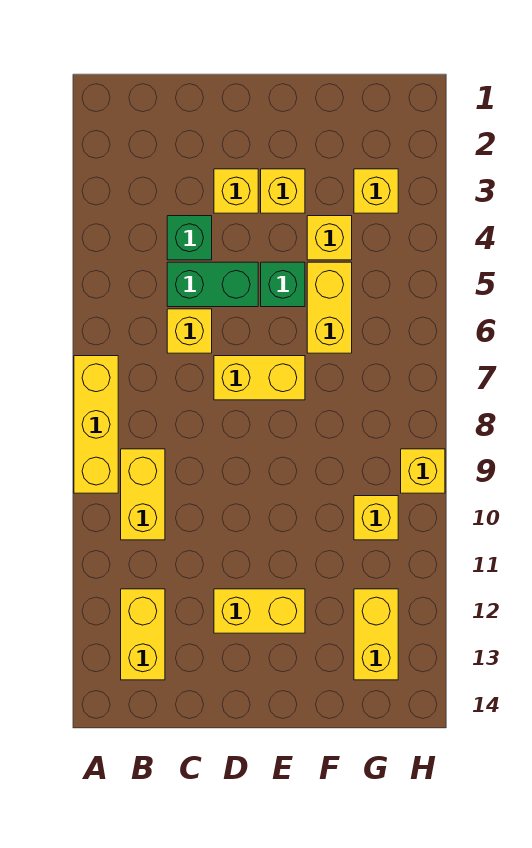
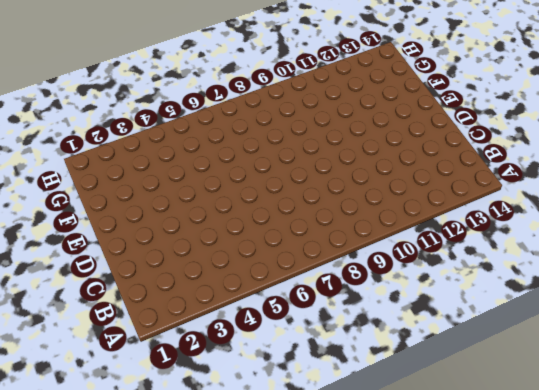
none -> yellow 1x3 brick [74,356,118,493]
none -> yellow 1x2 brick [121,449,165,540]
none -> yellow 1x2 brick [121,589,165,680]

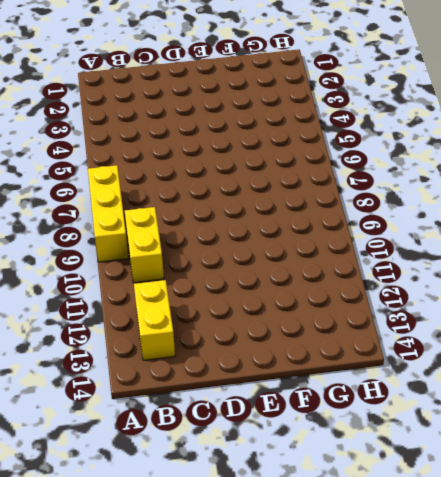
none -> green 1x1 brick [167,216,212,260]
none -> green 1x2 brick [167,262,258,307]
none -> yellow 1x1 brick [167,309,212,353]

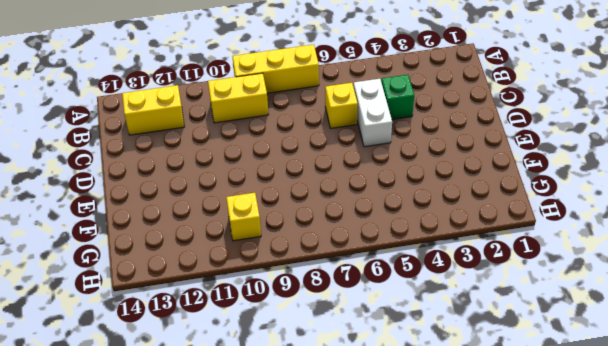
white 1x2 brick [353,79,392,147] -> green 1x2 brick [167,262,258,307]
none -> yellow 1x1 brick [214,169,258,213]
none -> yellow 1x2 brick [214,356,305,400]
none -> yellow 1x2 brick [214,589,305,633]

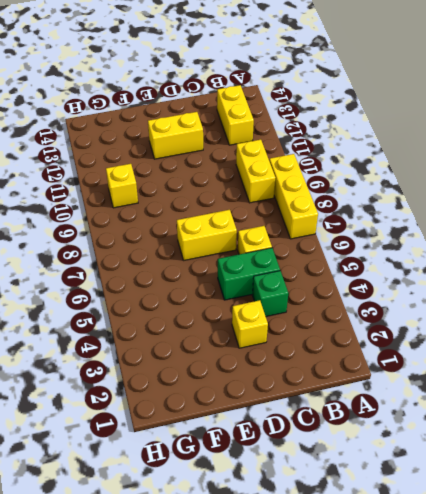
none -> yellow 1x1 brick [261,169,305,213]
none -> green 1x1 brick [261,262,305,307]
none -> yellow 1x1 brick [307,216,352,260]

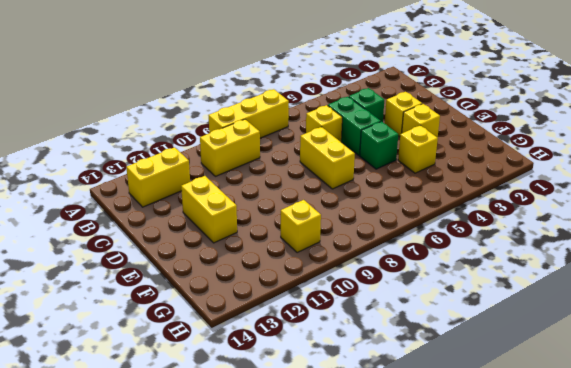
none -> yellow 1x2 brick [307,262,352,353]
none -> yellow 1x1 brick [354,169,398,213]
none -> yellow 1x2 brick [354,589,398,680]

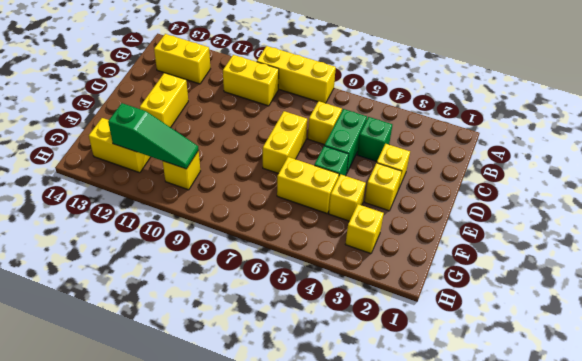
green 1x3 slope [108,103,199,169] -> none
none -> yellow 1x1 brick [401,449,445,493]

